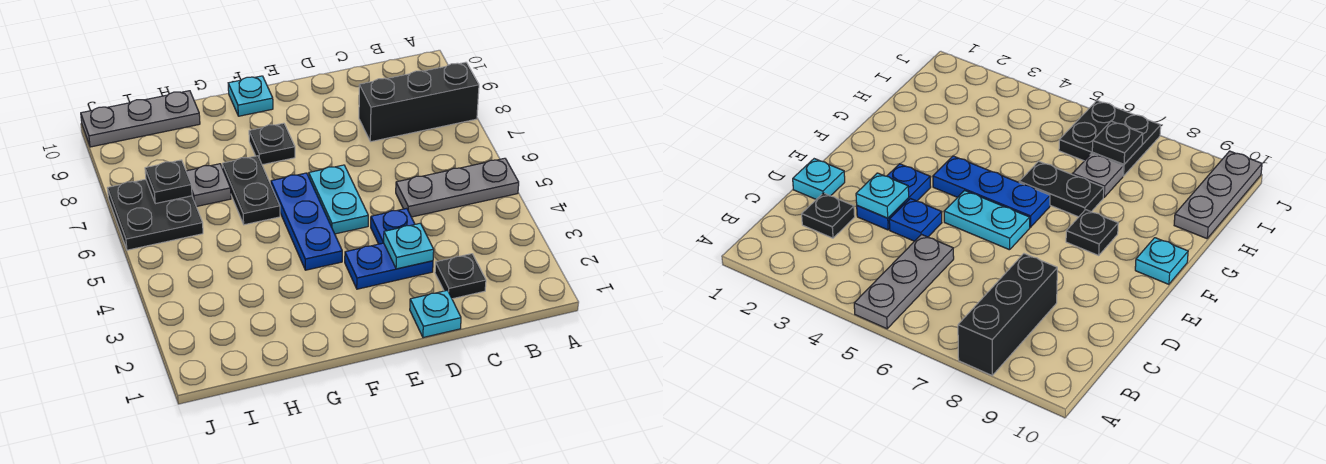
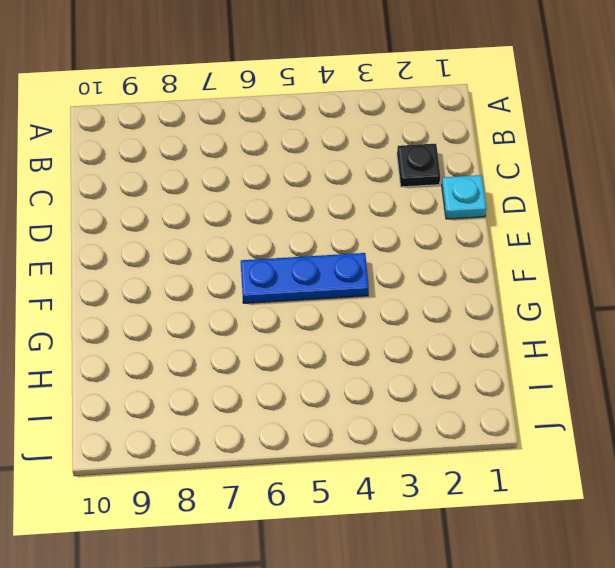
none -> grey 1x3 plate [396,158,519,217]
none -> black 1x3 brick [359,62,479,142]
none -> blue 1x2 plate [345,243,433,289]

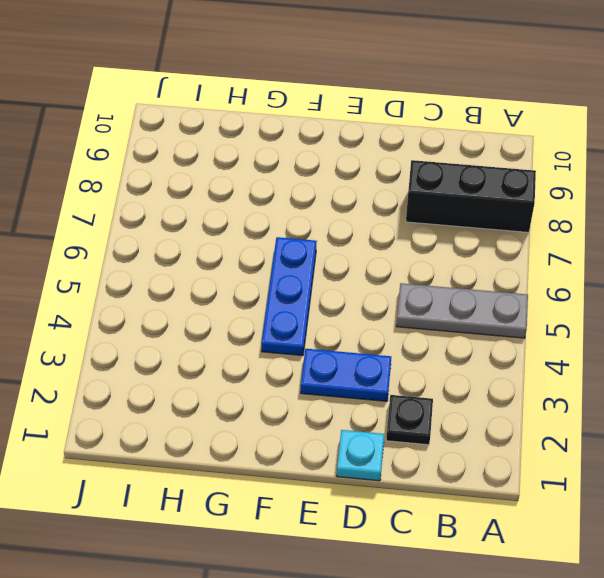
none -> blue 1x1 plate [371,208,415,244]
none -> cyan 1x2 plate [309,165,368,234]
none -> black 1x1 plate [249,123,295,165]

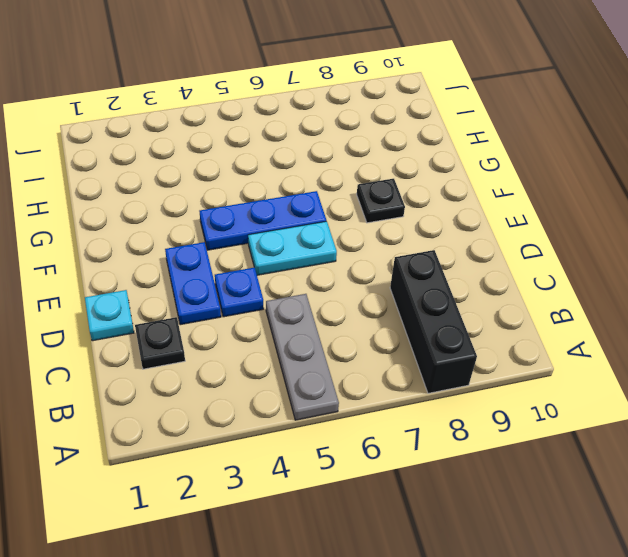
none -> cyan 1x1 plate [228,76,273,116]
none -> black 1x2 plate [222,156,280,225]
none -> grey 1x1 plate [186,164,231,207]

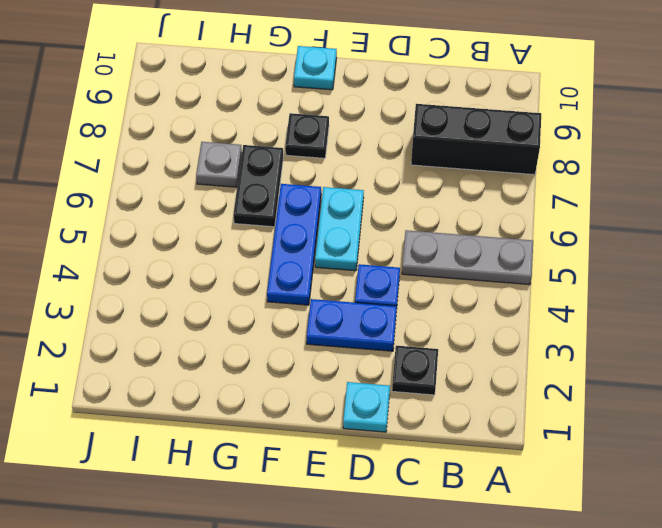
none -> grey 1x3 plate [81,91,200,147]
none -> black 2x2 plate [108,179,203,250]
none -> cyan 1x1 plate [384,223,434,269]

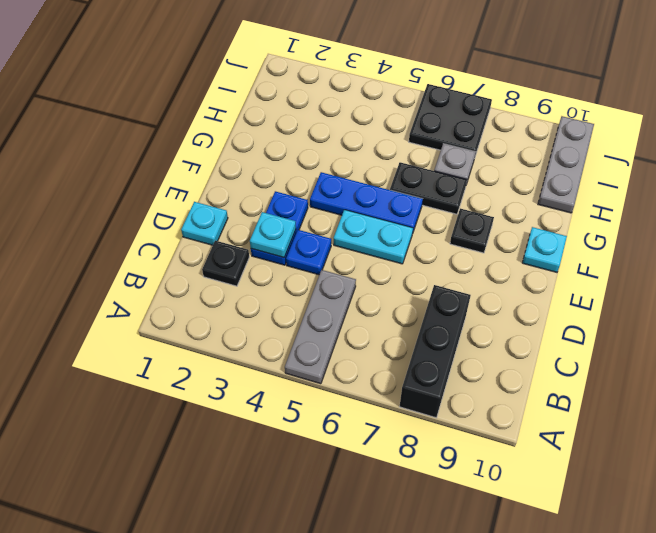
none -> black 1x1 plate [145,160,192,204]

